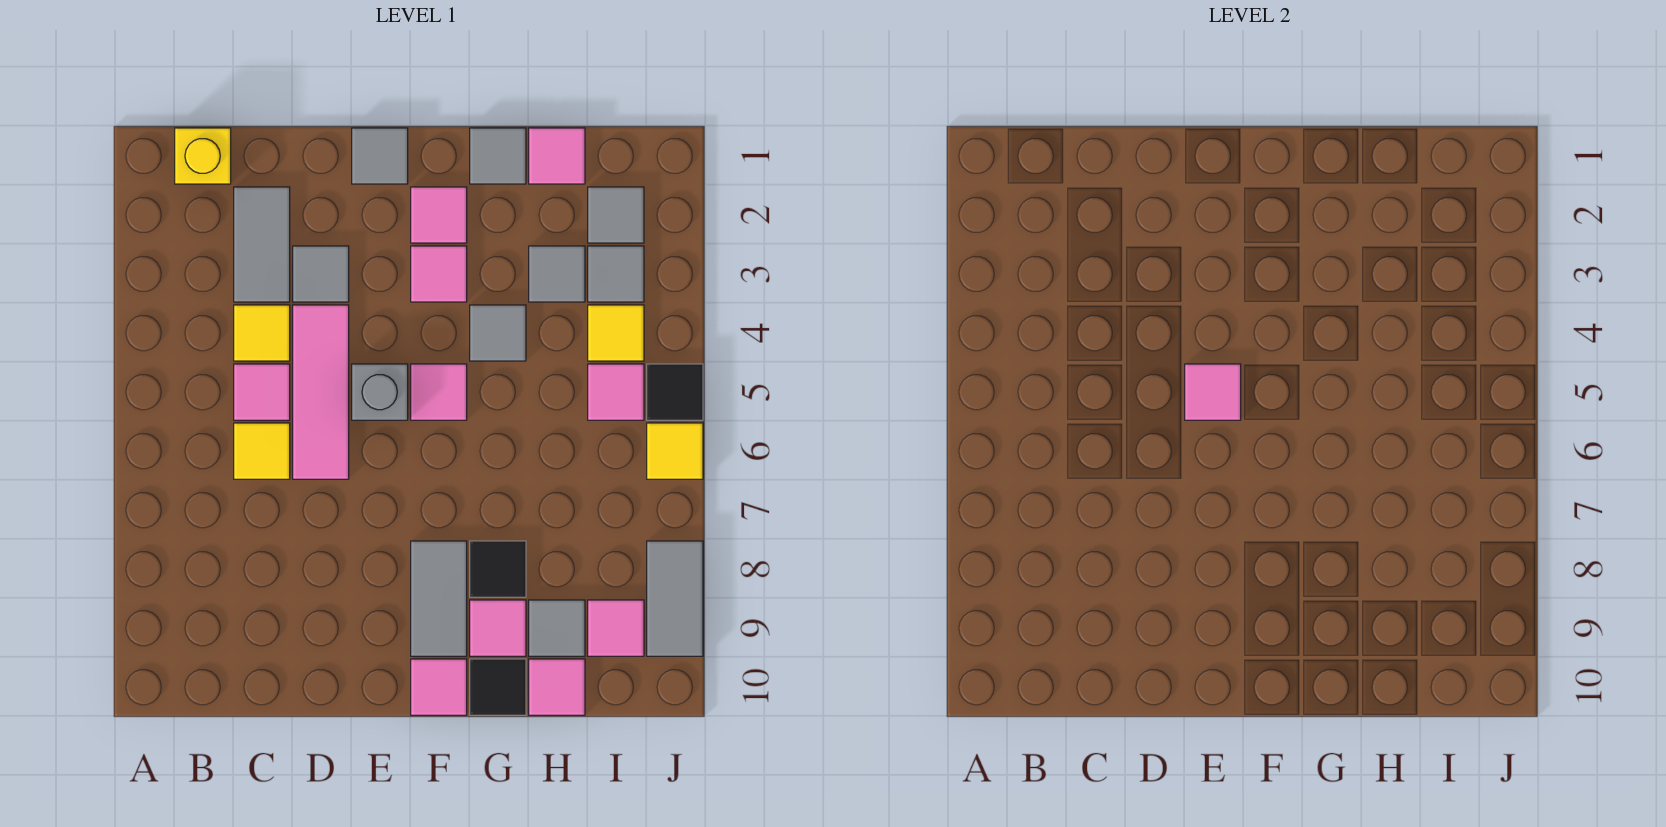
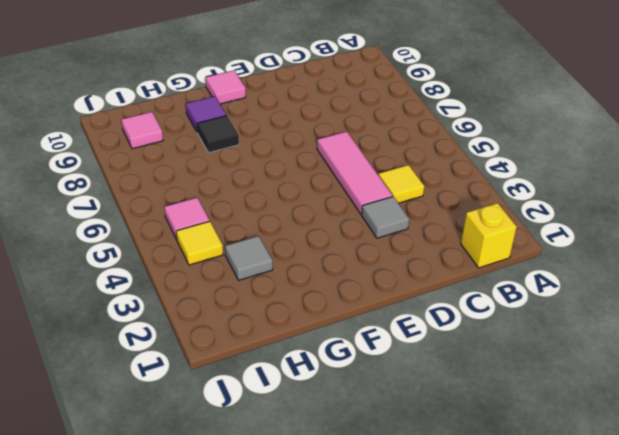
purple 1x1 tile [186,96,227,132] -> pink 1x1 tile [470,600,526,656]
none -> grey 1x2 tile [234,187,290,302]
none -> pink 1x1 tile [234,364,290,420]
none -> yellow 1x1 tile [234,423,290,479]
none -> grey 1x1 tile [352,128,408,184]

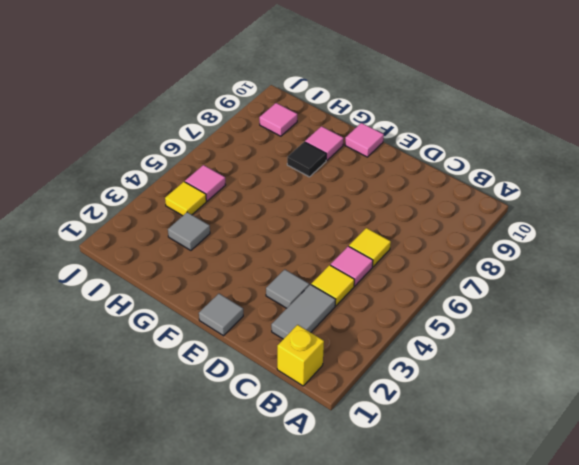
none -> pink 1x3 tile [293,305,349,479]
none -> grey 1x1 brick [352,364,408,420]
none -> pink 1x1 tile [411,187,467,243]
none -> pink 1x1 tile [411,246,467,302]

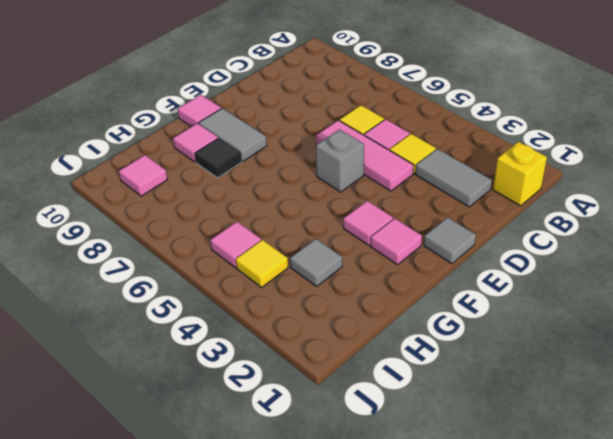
none -> grey 1x1 tile [293,246,349,302]
none -> pink 1x1 tile [411,364,467,420]
none -> grey 1x1 tile [470,128,526,184]
none -> grey 1x1 tile [470,305,526,361]

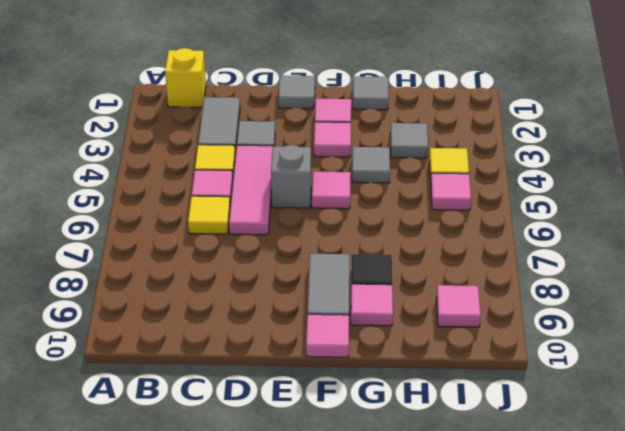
none -> black 1x1 tile [470,659,526,715]
none -> pink 1x1 tile [529,128,585,184]
none -> grey 1x1 tile [529,600,585,656]
none -> pink 1x1 tile [529,659,585,715]

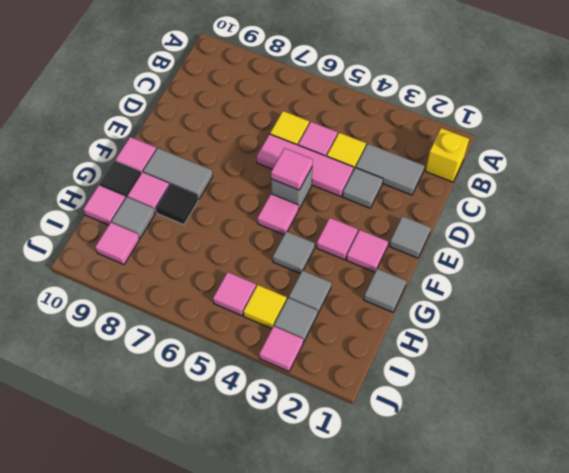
pink 1x1 tile [259,326,303,371] -> pink 1x1 tile moved to [529,128,585,184]
none -> grey 1x1 tile [588,187,644,243]
none -> black 1x1 tile [647,364,703,420]
none -> yellow 1x1 tile [647,423,703,479]
none -> grey 1x2 tile [647,541,703,656]

